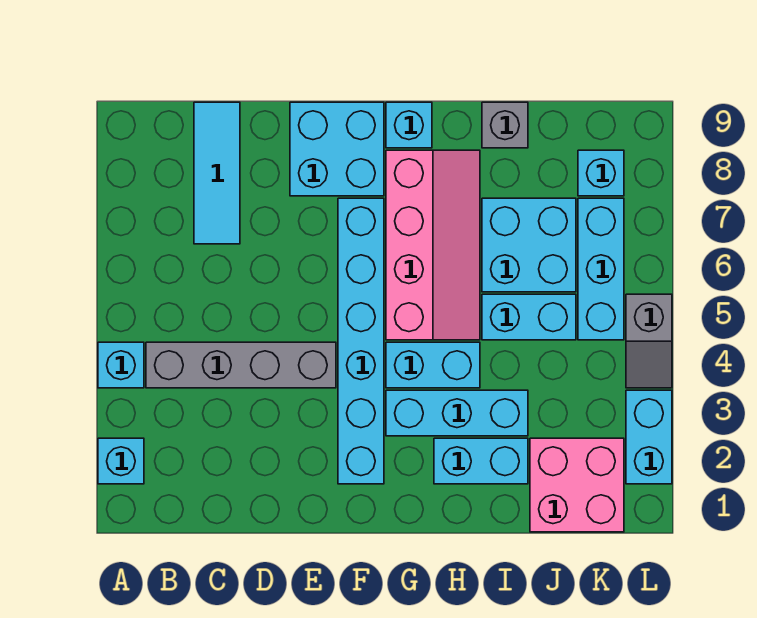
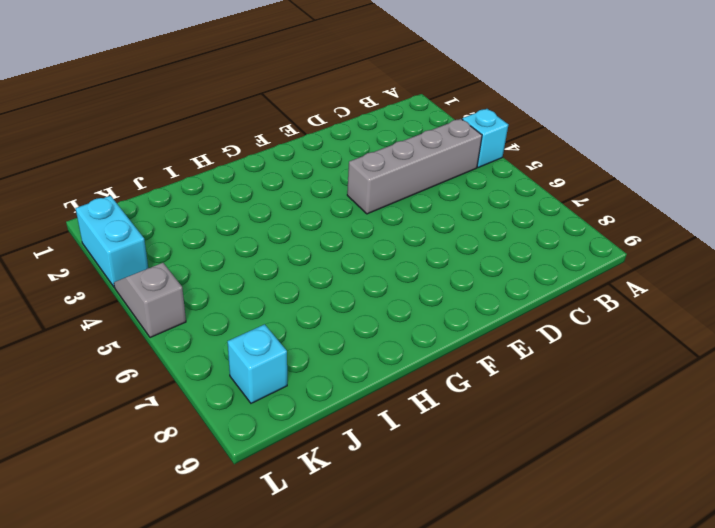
none -> cyan 1x1 brick [98,438,144,484]
none -> cyan 1x3 tile [194,102,240,244]
none -> cyan 2x2 brick [290,102,384,196]

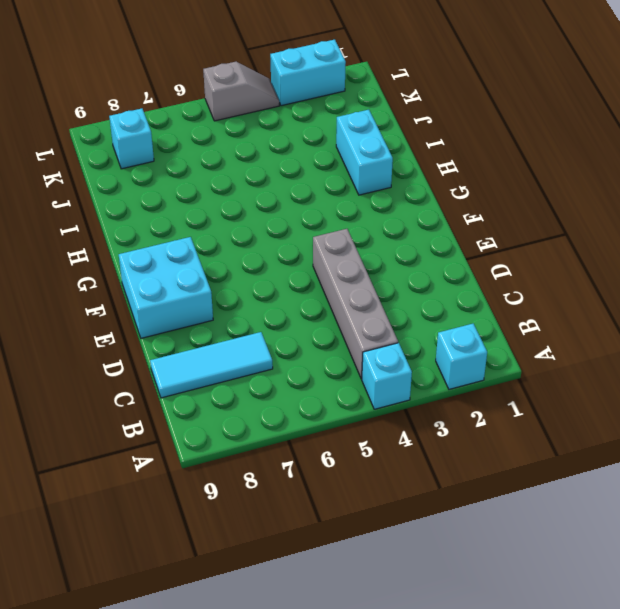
none -> cyan 1x6 brick [338,198,384,484]
none -> cyan 1x3 brick [386,390,528,436]
none -> cyan 1x2 brick [386,342,480,388]

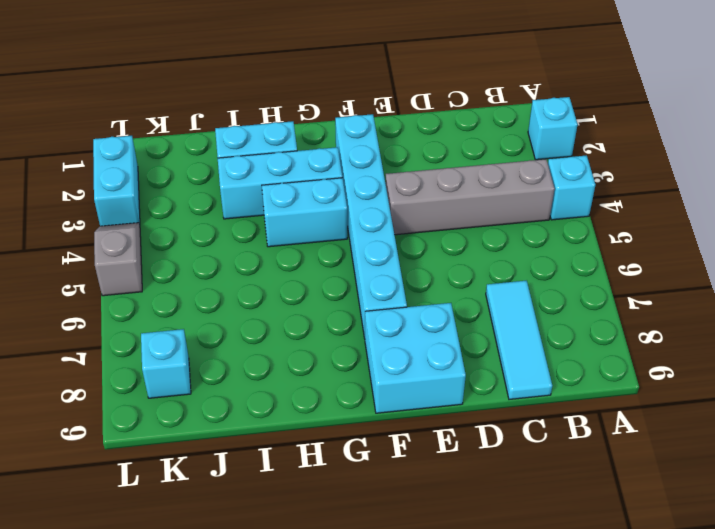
none -> pink 2x4 slope [386,150,480,340]
none -> cyan 1x1 brick [386,102,432,148]
none -> cyan 1x2 brick [482,294,576,340]

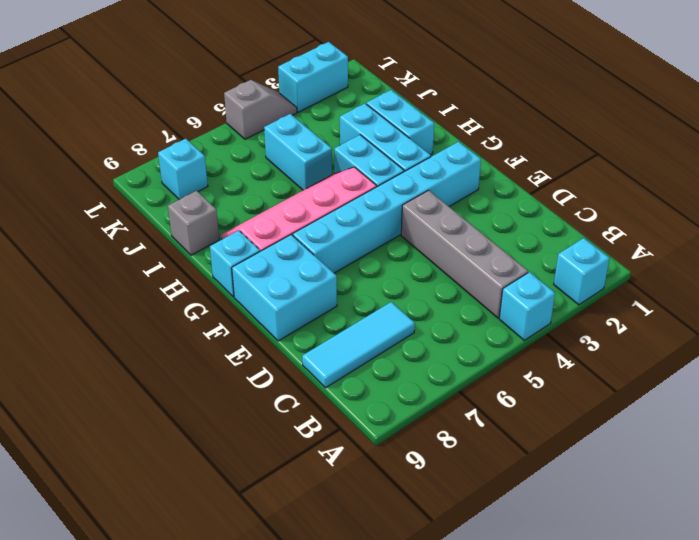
none -> cyan 2x2 brick [482,198,576,292]
none -> pink 2x2 brick [530,438,624,532]
none -> cyan 1x3 brick [578,198,624,340]

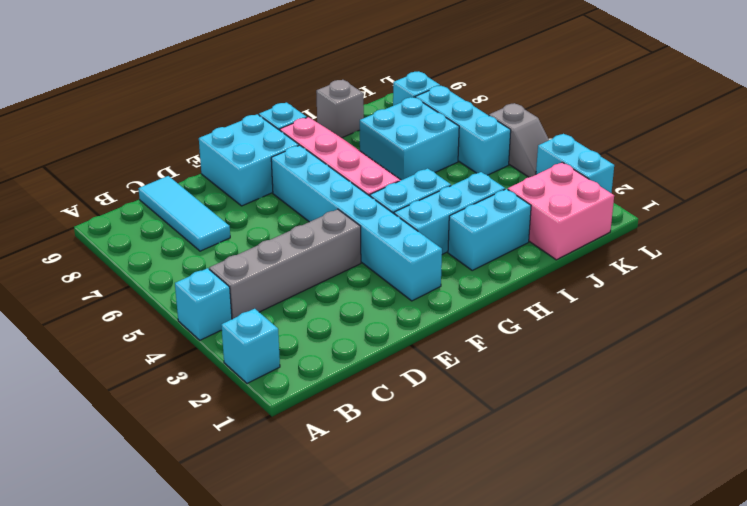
none -> cyan 1x2 brick [482,294,576,340]

